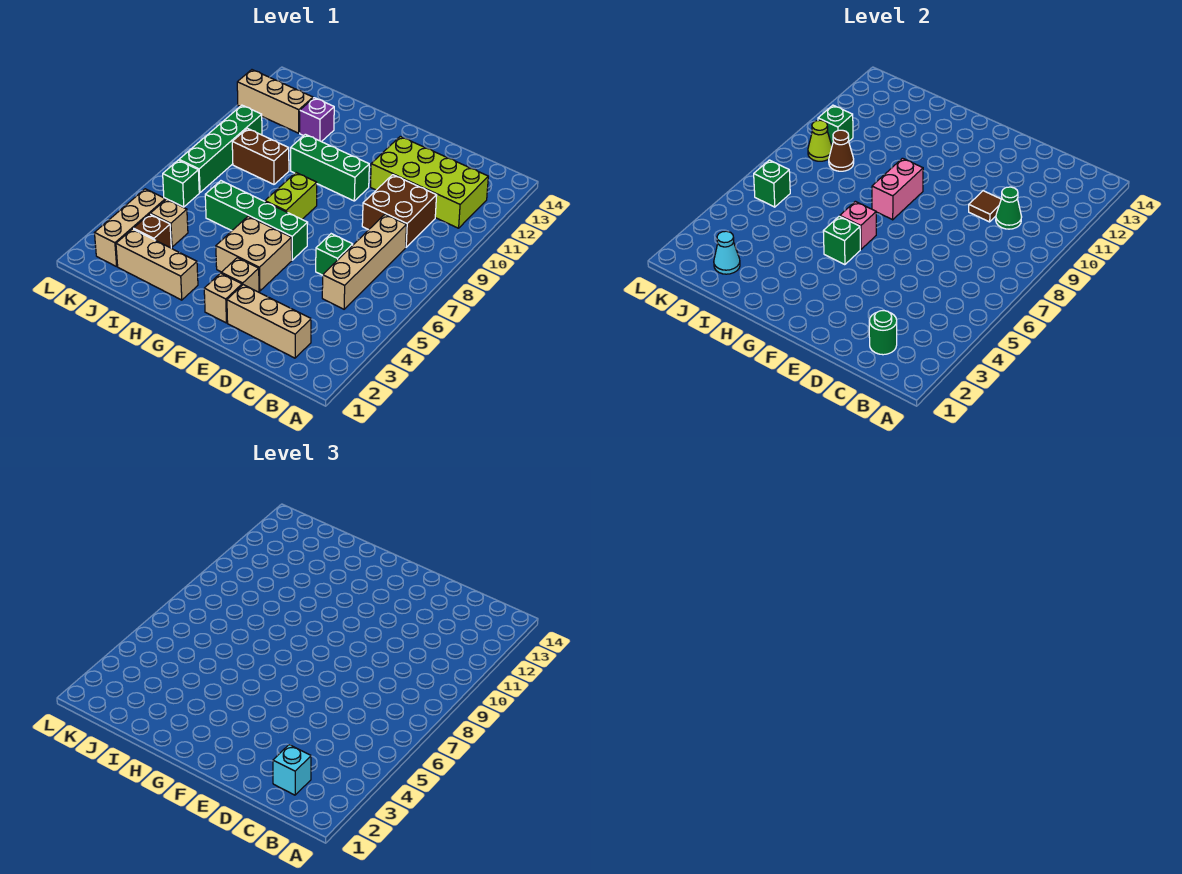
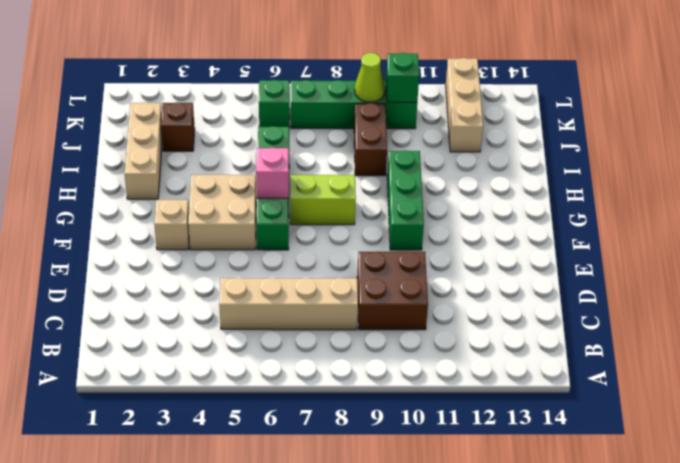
none -> lime 2x4 brick [370,136,488,228]
none -> tan 1x3 brick [227,285,311,358]
none -> green 1x1 brick [316,234,353,275]
none -> tan 1x1 brick [204,273,242,323]

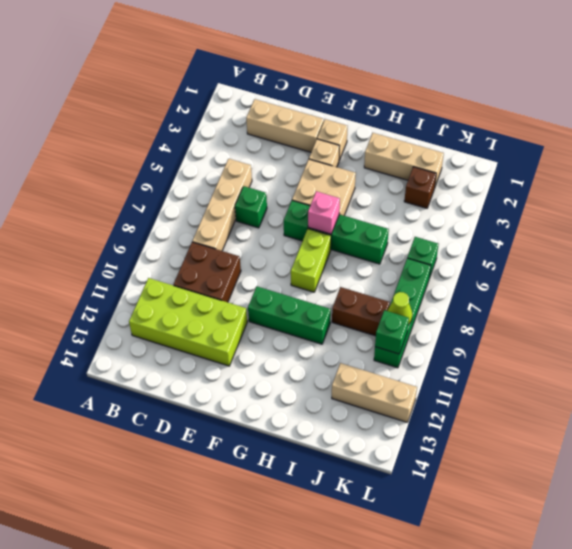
none -> purple 1x1 brick [300,98,334,142]
none -> tan 1x1 brick [150,199,188,247]
none -> tan 1x3 brick [95,189,165,267]
none -> green 1x1 round brick [869,311,897,355]

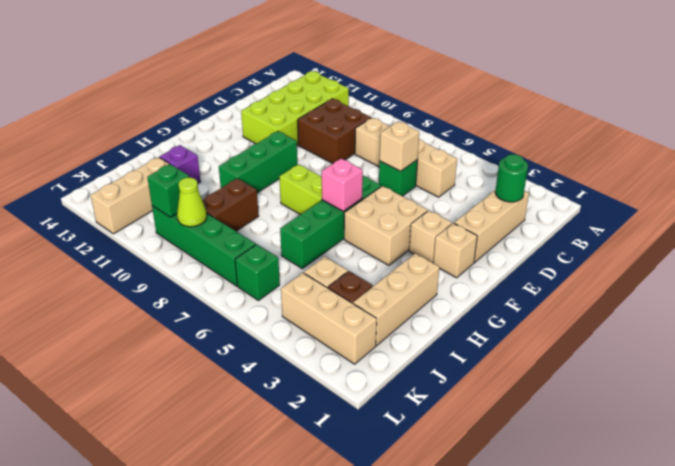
tan 1x1 brick [380,121,419,171] -> none
none -> green 1x1 cone [996,187,1022,229]
none -> brown 1x1 tile [969,191,1001,222]
none -> green 1x1 brick [823,216,860,265]
none -> pink 1x2 brick [872,158,923,220]

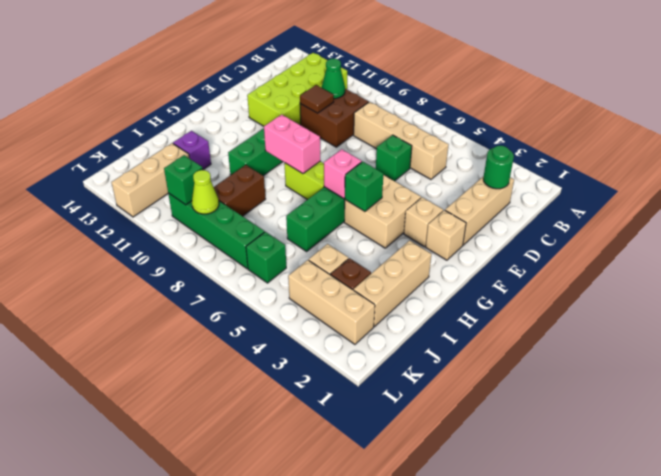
none -> cyan 1x1 cone [714,231,740,274]
none -> brown 1x1 cone [829,130,854,171]
none -> green 1x1 brick [754,160,790,207]
none -> cyan 1x1 brick [273,745,311,795]

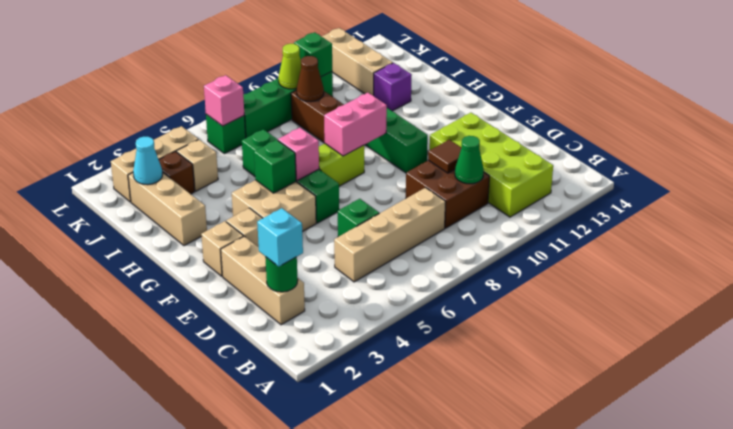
pink 1x1 brick [204,75,244,126] -> green 1x1 brick [754,160,790,207]

